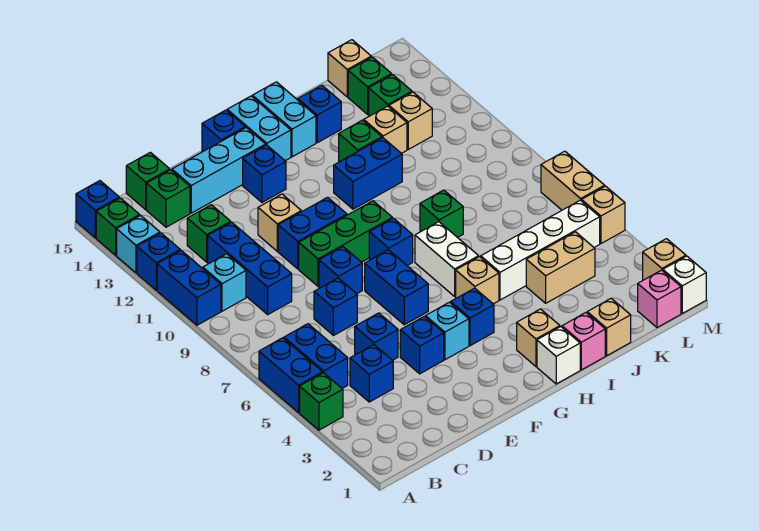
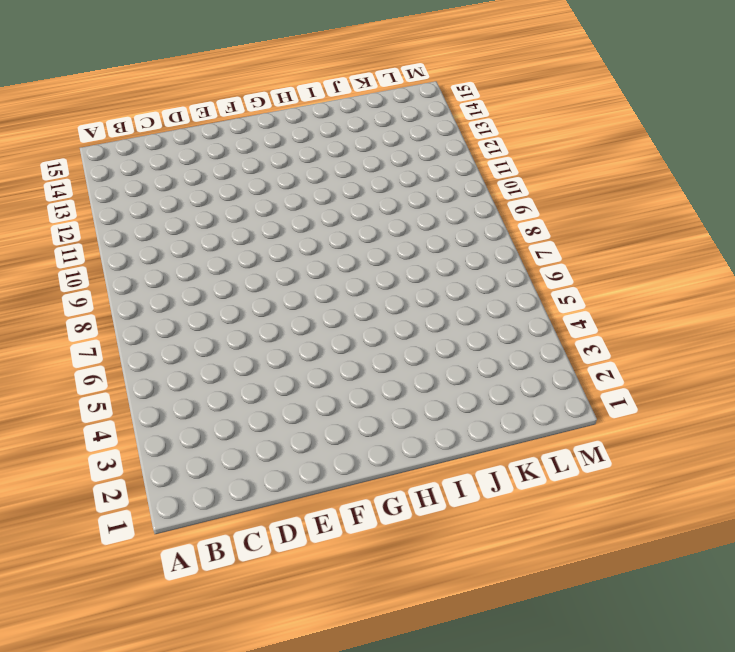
none -> green 1x1 brick [300,373,343,430]
none -> blue 1x2 brick [259,338,323,413]
none -> blue 1x2 brick [157,250,221,325]
none -> blue 1x1 brick [137,233,180,290]

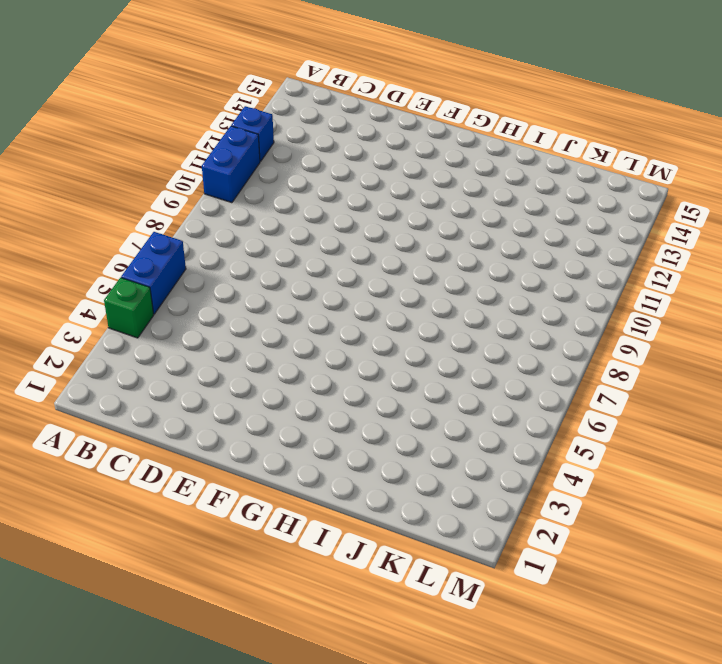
none -> cyan 1x1 brick [117,215,160,273]
none -> green 1x1 brick [96,198,140,255]
none -> blue 1x1 brick [76,181,119,238]
none -> blue 1x2 brick [284,324,348,388]

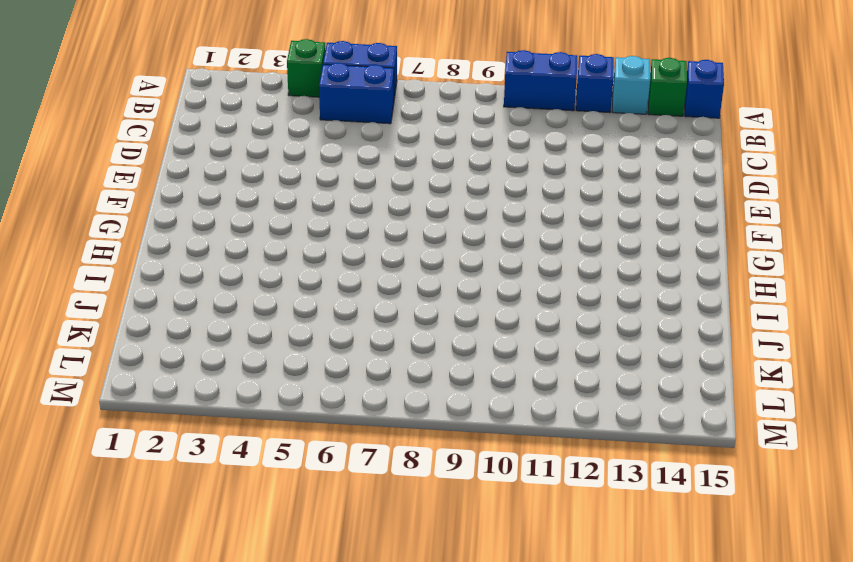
none -> cyan 1x1 brick [203,254,246,311]
none -> blue 1x1 brick [350,345,393,402]
none -> blue 1x3 brick [208,222,292,314]
none -> green 1x1 brick [187,205,231,262]

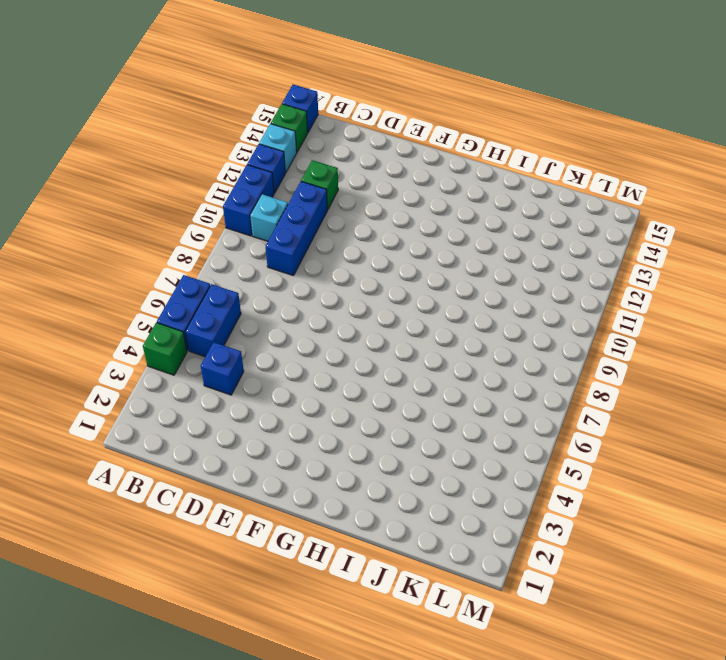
none -> green 1x1 brick [147,170,190,227]
none -> green 1x1 brick [126,152,170,210]
none -> blue 1x1 brick [355,313,398,360]
none -> blue 1x1 brick [314,278,357,336]

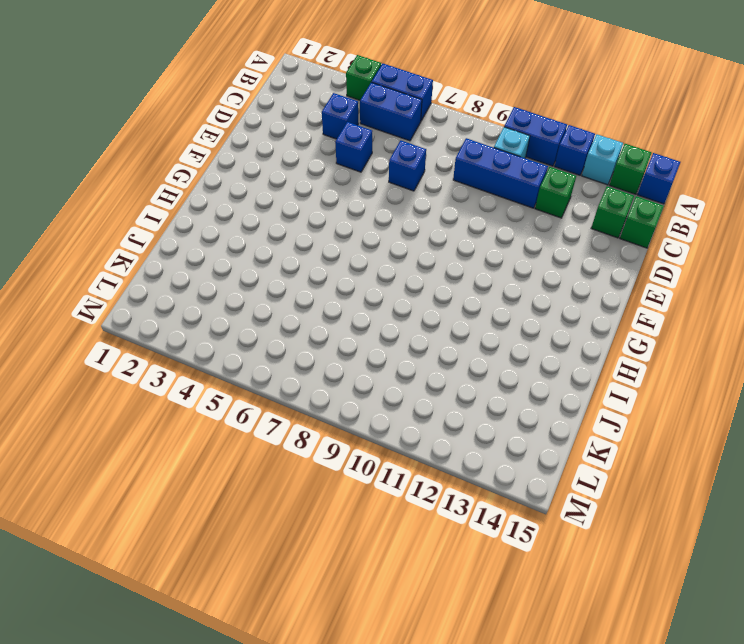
none -> cyan 1x3 brick [172,128,266,213]
none -> blue 1x1 brick [400,316,444,374]
none -> blue 1x1 brick [319,247,362,294]
none -> green 1x3 brick [299,201,392,286]

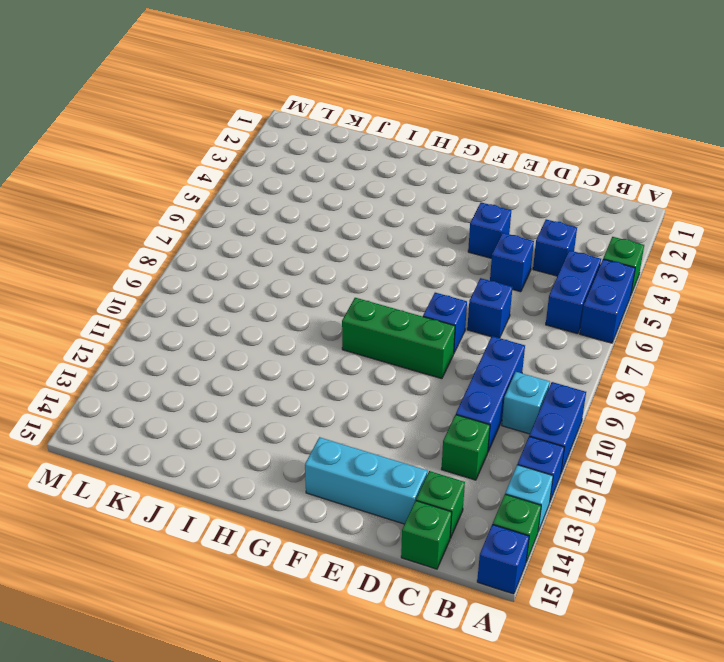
none -> blue 1x2 brick [278,197,347,269]
none -> tan 1x1 brick [258,194,301,251]
none -> cyan 1x1 brick [426,302,469,360]
none -> blue 1x2 brick [365,250,428,325]

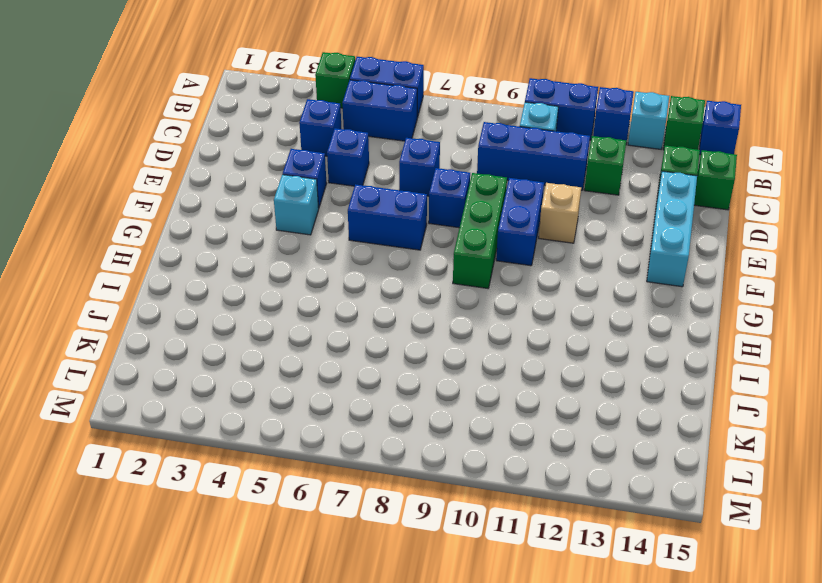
none -> blue 1x1 brick [243,145,286,202]
none -> blue 1x1 brick [202,110,245,151]
none -> blue 1x1 brick [451,288,494,346]
none -> blue 1x1 brick [369,218,413,265]

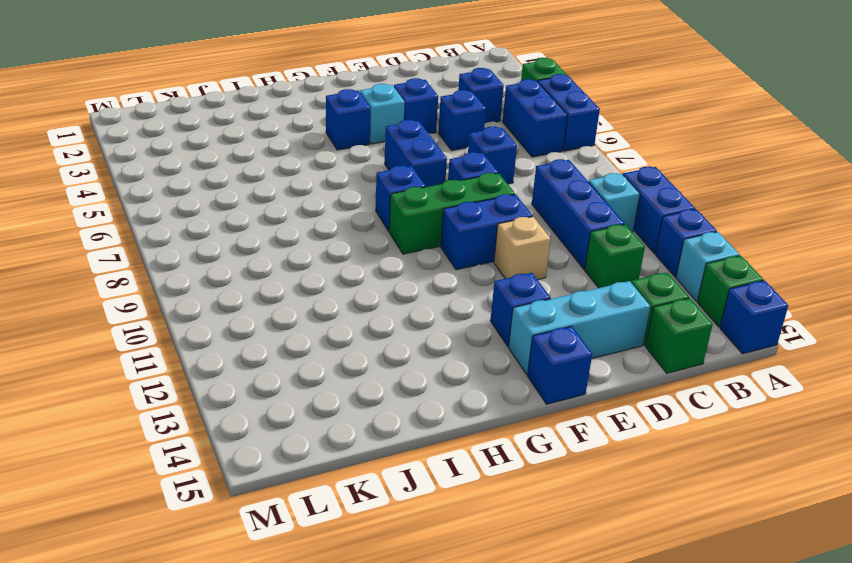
none -> cyan 1x2 brick [227,96,291,161]
none -> white 1x1 brick [537,327,580,384]
none -> tan 1x1 brick [517,309,560,366]
none -> tan 1x1 brick [456,257,499,304]

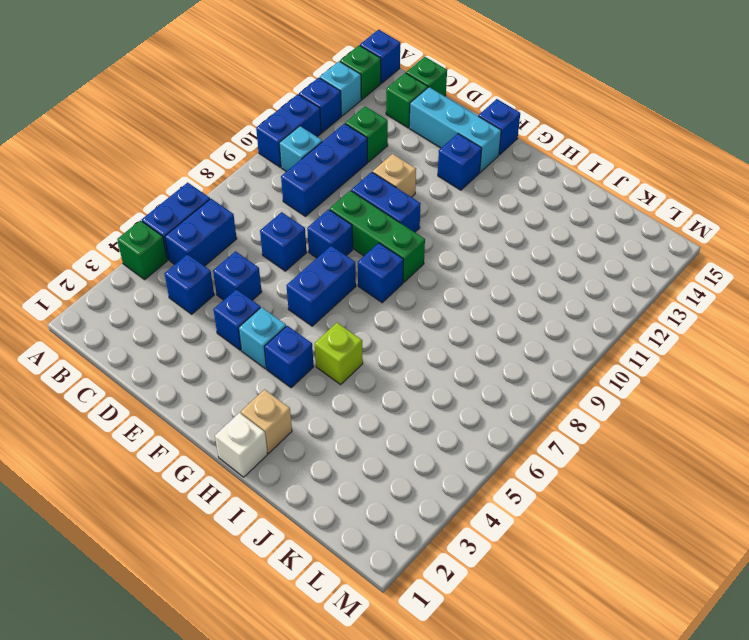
lime 1x1 brick [315,323,363,384] -> tan 1x1 brick [456,257,499,304]
none -> cyan 1x2 brick [227,96,291,161]
none -> white 1x2 brick [415,222,479,296]
none -> blue 1x2 brick [334,138,402,209]
none -> cyan 1x2 brick [252,82,316,157]

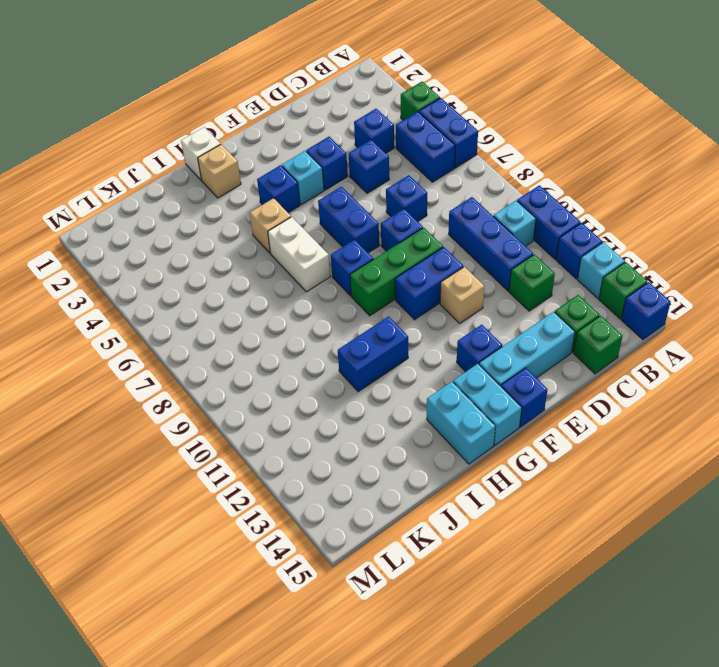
none -> pink 1x1 brick [562,313,605,370]
none -> white 1x4 brick [481,200,600,300]
none -> green 1x1 brick [420,190,463,238]
none -> green 1x1 brick [339,120,382,162]

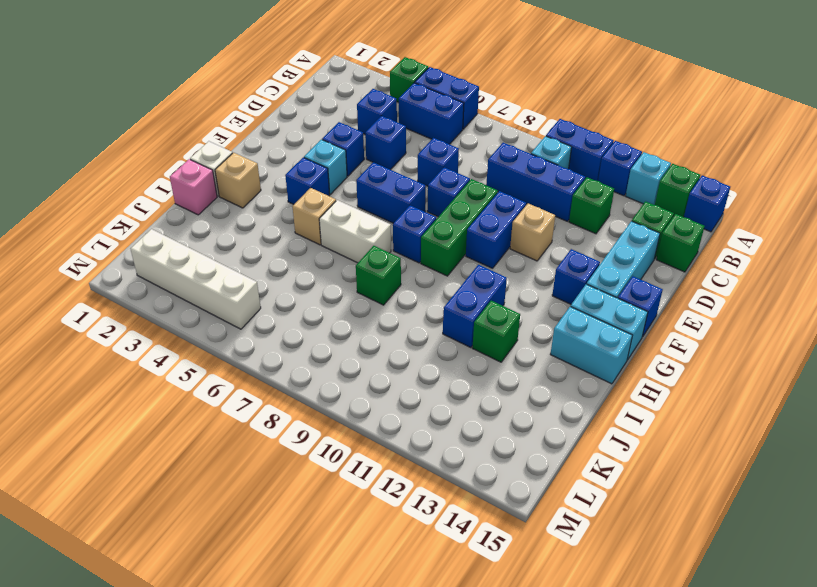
white 1x4 brick [131,229,261,329] -> white 1x4 brick turned to [481,200,600,300]
none -> blue 1x1 brick [298,85,341,143]
none -> tan 1x1 brick [587,298,631,356]
none -> tan 1x2 brick [526,232,595,303]
none -> tan 1x1 brick [364,106,407,153]

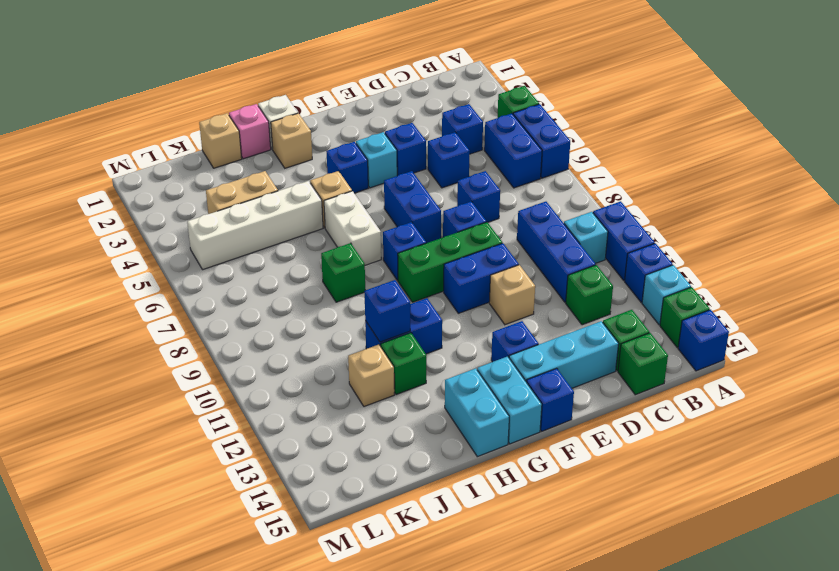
blue 1x1 brick [364,280,410,342] -> blue 1x1 brick moved to [298,85,341,143]
none -> tan 1x1 brick [389,92,432,149]
none -> green 1x1 brick [369,75,412,116]
none -> green 1x1 brick [348,57,392,114]
none -> tan 1x1 brick [328,40,371,97]

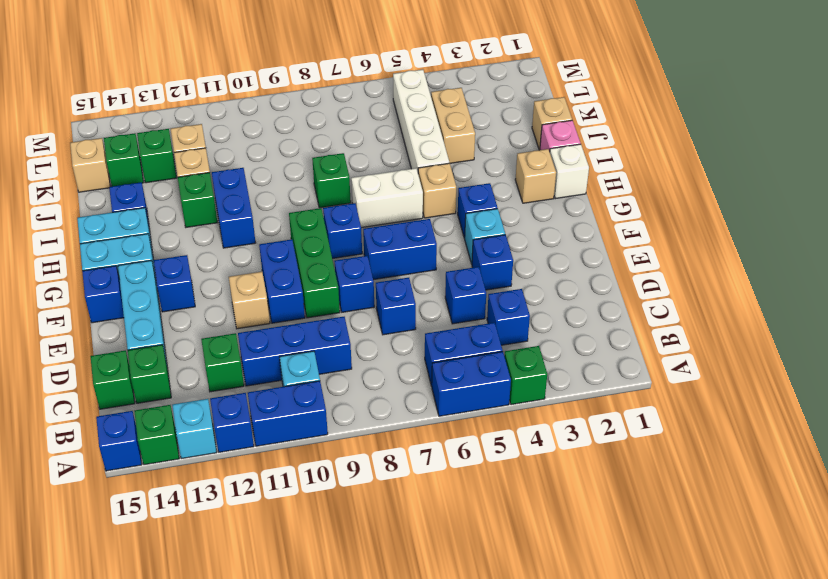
none -> pink 1x1 brick [638,270,681,328]
none -> white 1x1 brick [663,256,706,313]
none -> tan 1x1 brick [643,239,686,280]
none -> tan 1x1 brick [582,186,625,244]

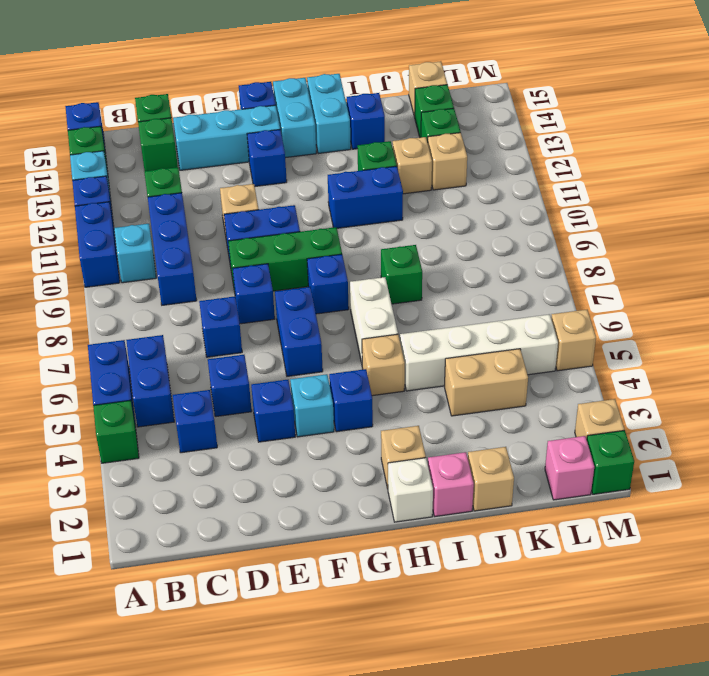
green 1x1 brick [587,430,634,494] -> white 1x1 brick [663,256,706,313]
none -> tan 1x2 brick [541,151,605,210]

